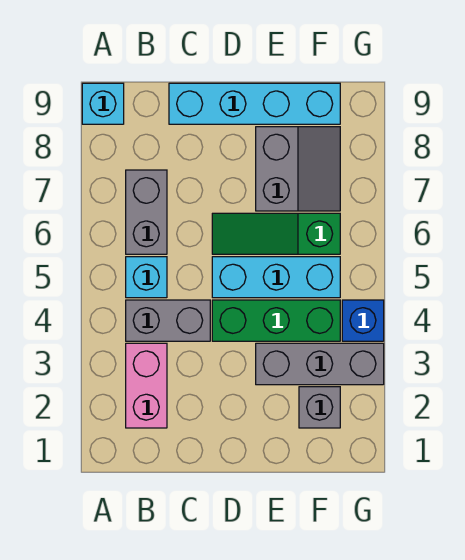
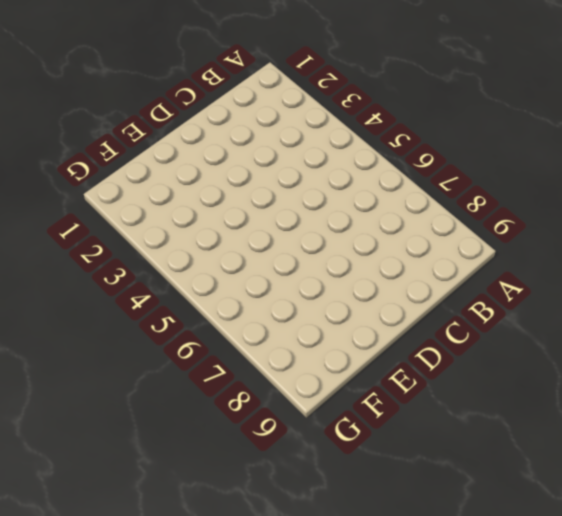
none -> cyan 1x1 brick [82,83,124,124]
none -> pink 1x2 brick [126,343,167,428]
none -> grey 1x2 brick [126,300,210,341]

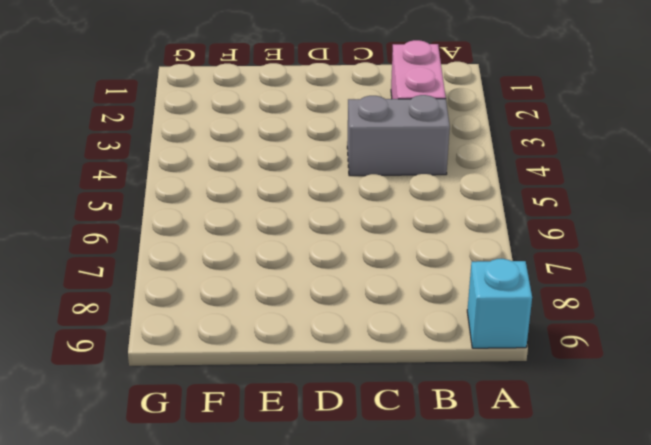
none -> cyan 1x1 brick [126,257,167,298]
none -> grey 1x2 brick [126,170,167,254]
none -> cyan 1x4 brick [169,83,340,124]

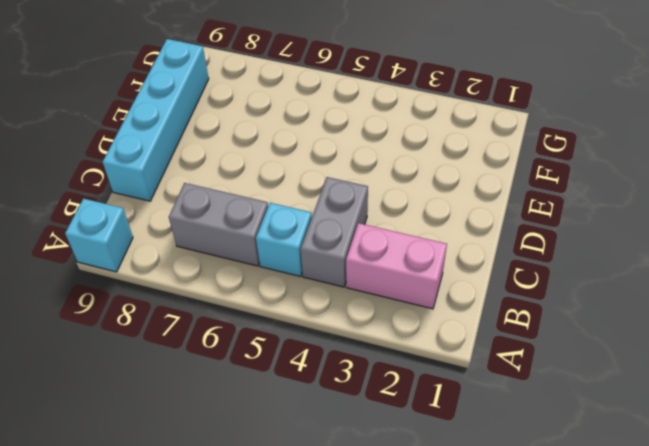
none -> green 1x3 brick [212,300,340,341]
none -> cyan 1x3 brick [212,257,340,298]
none -> green 1x3 slope [212,213,340,254]

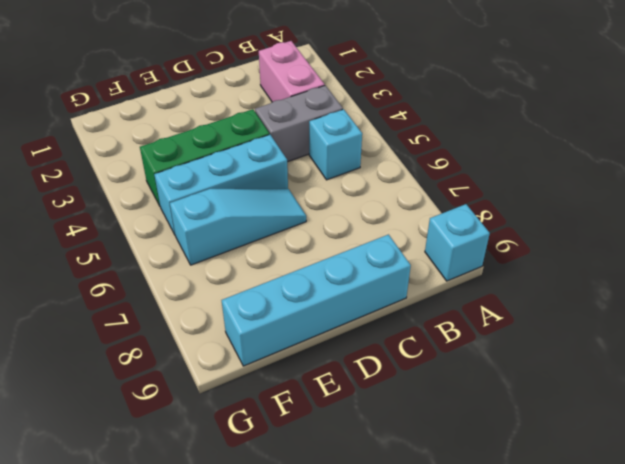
cyan 1x3 slope [170,189,306,265] -> green 1x3 slope [212,213,340,254]
none -> grey 1x2 brick [126,170,167,254]
none -> grey 1x3 brick [256,343,384,385]
none -> grey 2x2 slope [256,127,340,211]

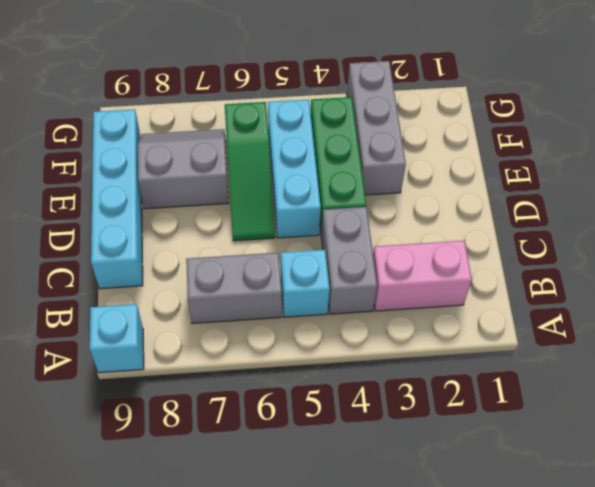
none -> grey 1x1 brick [299,387,340,428]
none -> blue 1x1 brick [342,300,384,341]

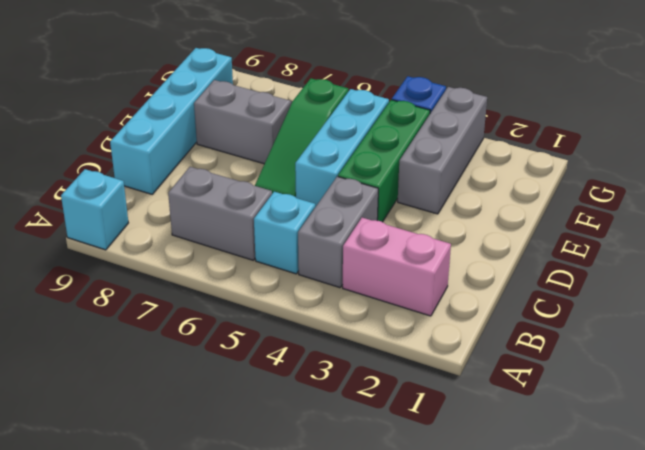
none -> grey 1x1 brick [299,387,340,428]

